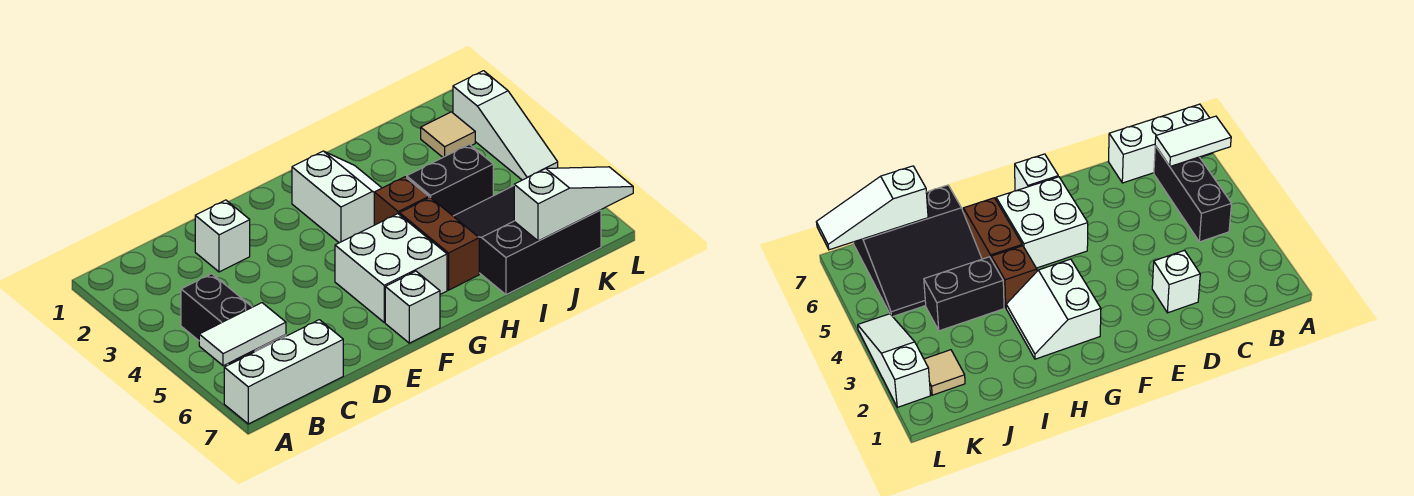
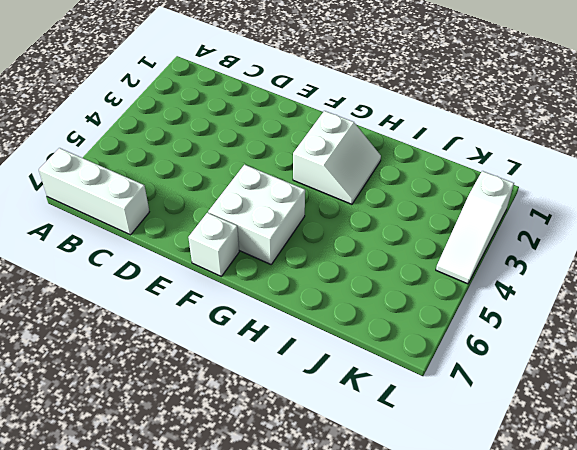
none -> black 1x3 brick [181,274,286,365]
none -> white 1x1 brick [195,200,250,272]
none -> brown 1x1 brick [374,177,429,225]

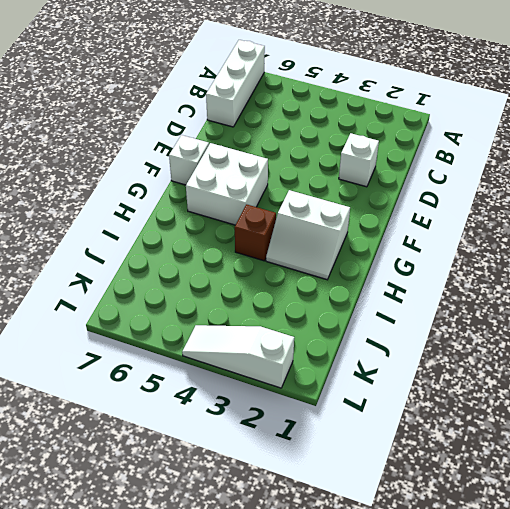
none -> black 1x3 brick [181,274,286,365]
none -> brown 1x2 brick [400,198,479,290]
none -> black 1x2 brick [407,144,493,216]

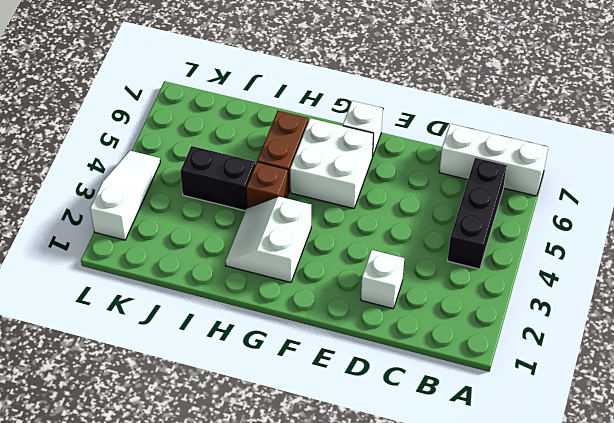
none -> black 3x3 slope [453,186,601,295]
none -> tan 1x1 tile [421,112,475,157]
none -> white 1x2 tile [199,303,286,366]

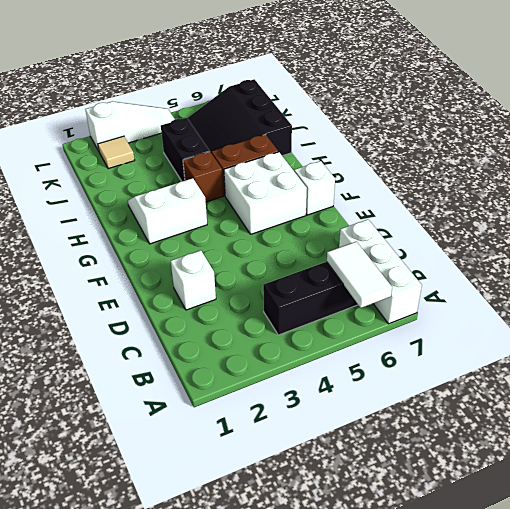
none -> white 1x3 slope [514,167,633,241]

